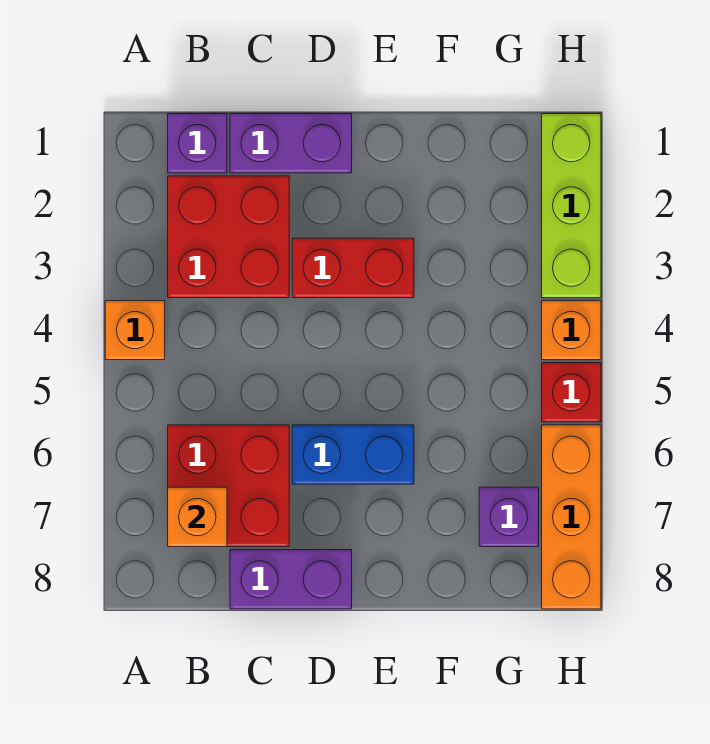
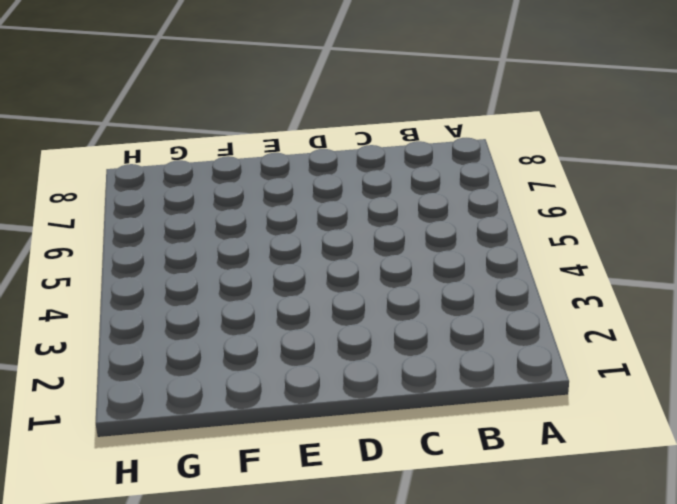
none -> orange 1x1 brick [105,301,165,360]
none -> purple 1x1 brick [168,114,227,173]
none -> red 2x2 brick [168,176,289,298]

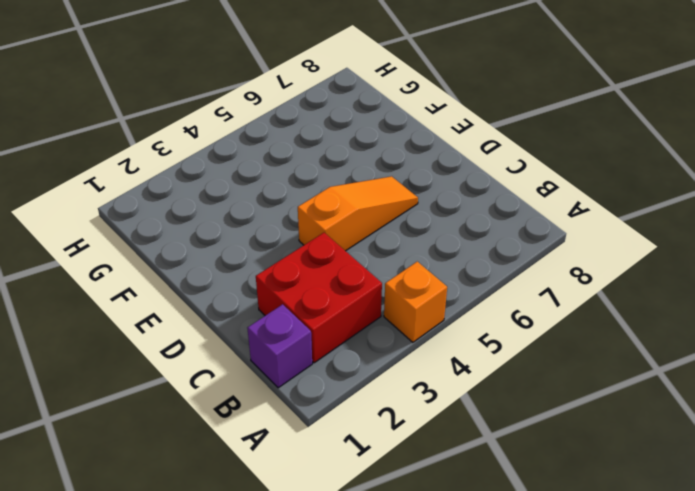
orange 1x3 slope [298,176,418,251] -> blue 1x2 brick [292,425,414,484]
none -> red 2x2 brick [168,425,289,547]
none -> purple 1x2 brick [230,114,352,173]
none -> purple 1x2 brick [230,550,352,609]

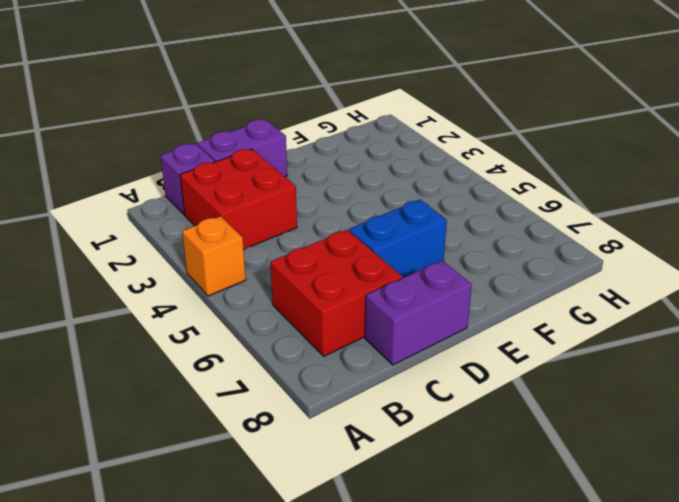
none -> red 1x2 brick [292,238,414,298]
none -> purple 1x1 brick [479,487,539,547]
none -> lime 1x3 brick [542,114,601,298]

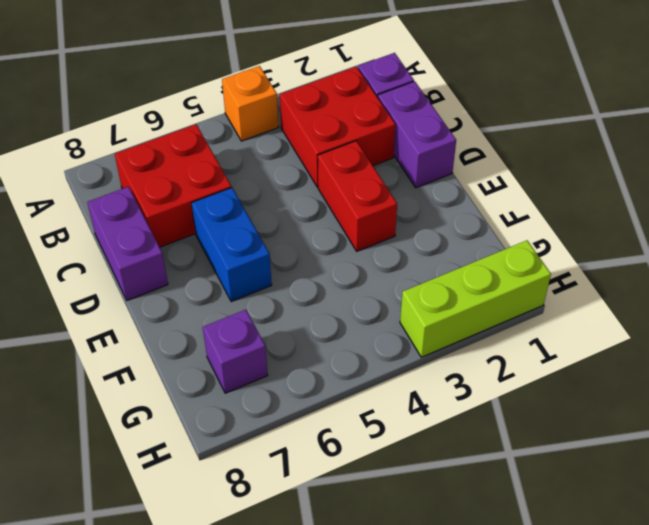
none -> orange 1x1 brick [542,301,601,360]
none -> red 1x1 brick [542,363,601,422]
none -> orange 1x3 brick [542,425,601,609]

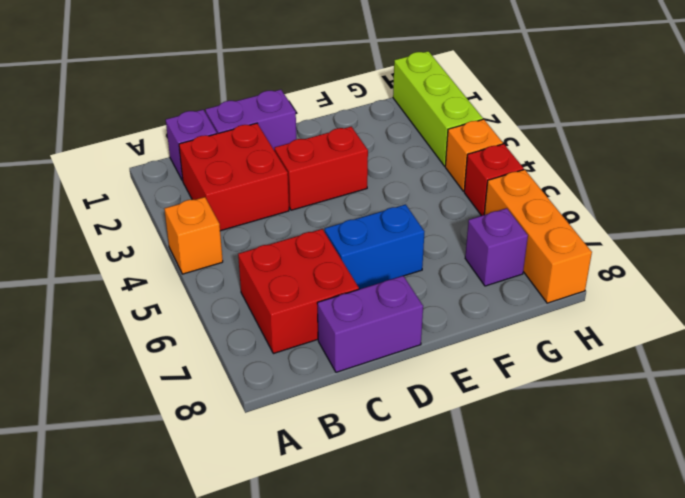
none -> orange 1x1 brick [168,487,227,547]

